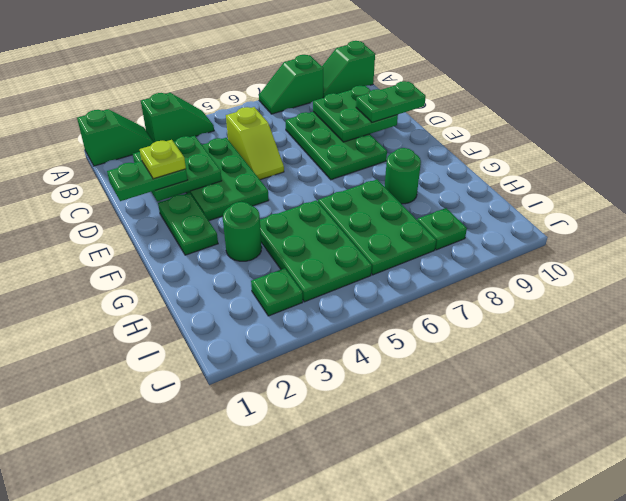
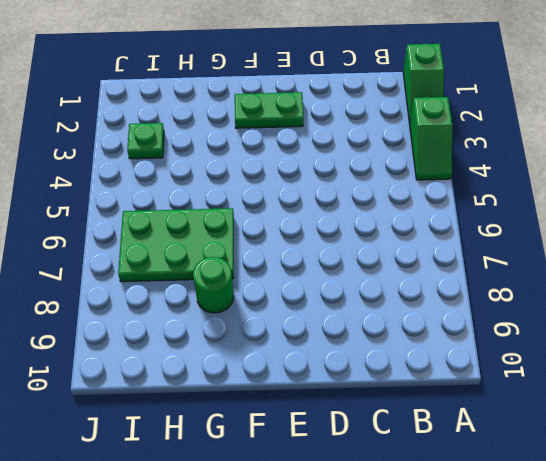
none -> green 1x2 slope [259,55,323,114]
none -> green 1x2 slope [322,41,375,98]
none -> green 2x3 plate [186,138,269,221]

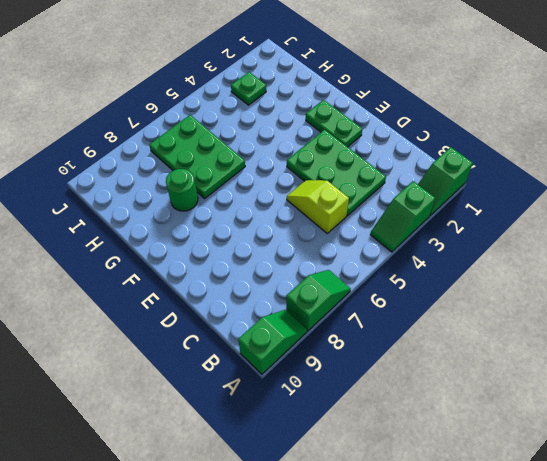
none -> green 2x3 plate [286,112,387,180]
none -> green 1x1 round brick [222,202,262,261]
none -> green 2x3 plate [260,200,372,302]

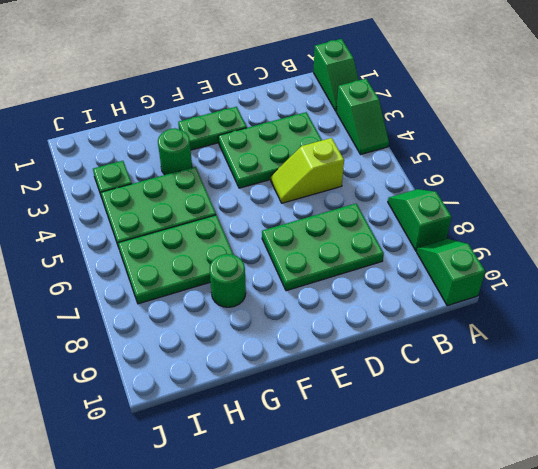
none -> green 1x1 plate [417,208,467,250]
none -> green 2x2 plate [133,136,222,201]
none -> green 2x2 plate [313,86,398,142]

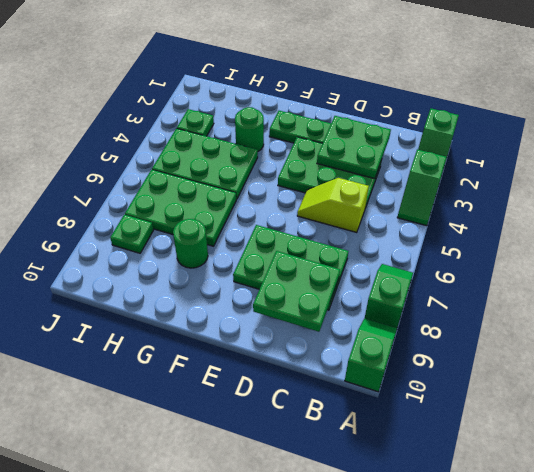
none -> green 1x2 plate [107,161,187,201]
none -> green 1x2 plate [356,81,426,122]
none -> lime 1x1 plate [140,140,186,179]

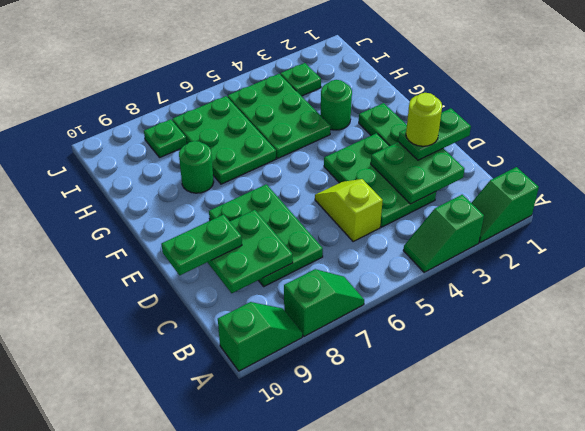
lime 1x1 round brick [406,93,442,146] -> lime 1x1 plate [140,140,186,179]

